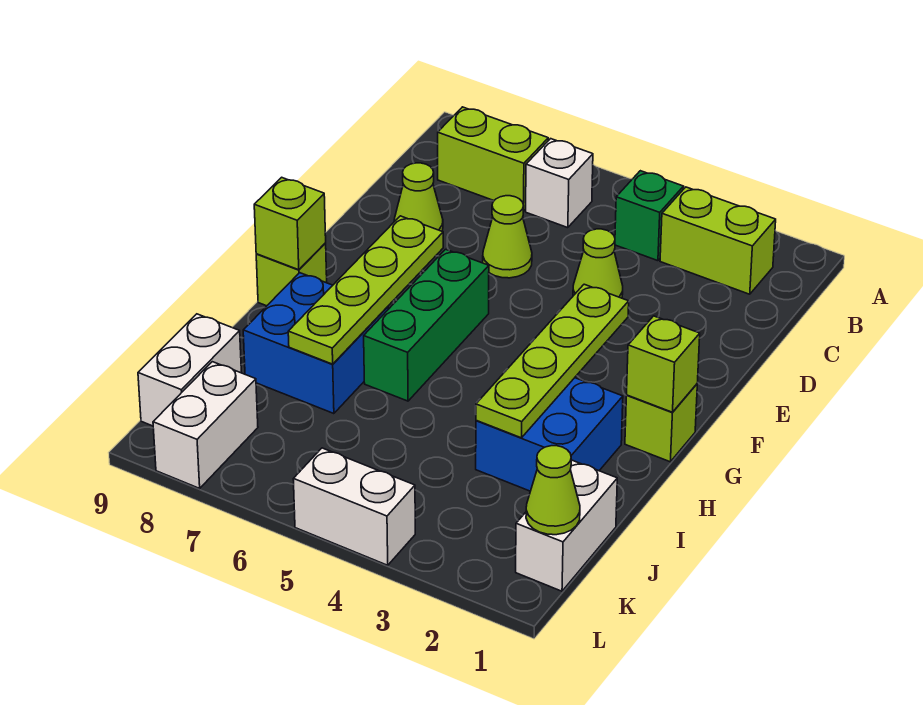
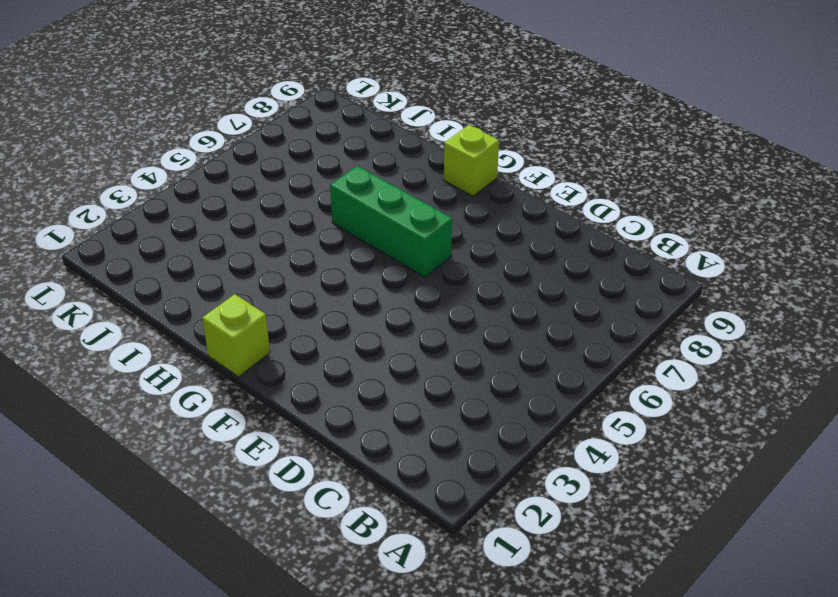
none -> lime 1x2 brick [660,187,776,294]
none -> green 1x1 brick [615,171,683,261]
none -> white 1x1 brick [526,139,593,228]

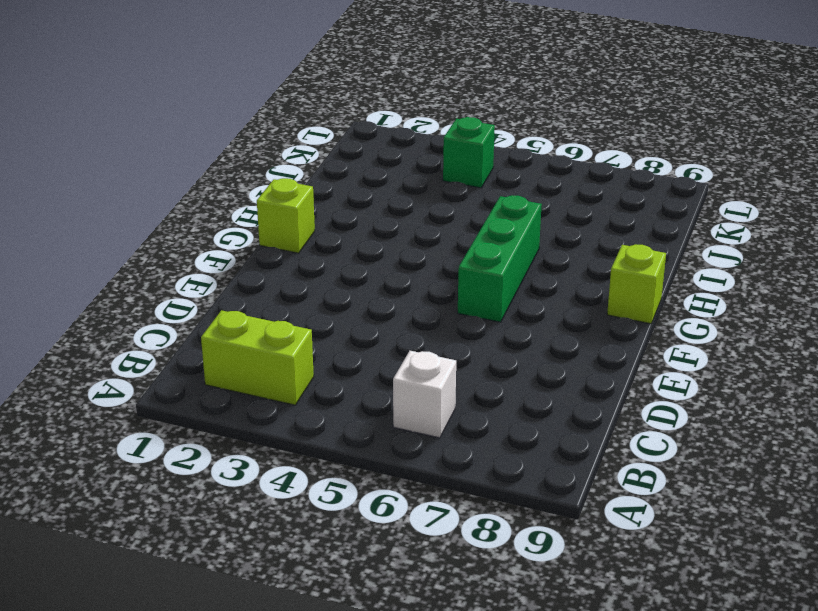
green 1x1 brick [443,117,495,188] -> green 1x1 brick moved to [615,171,683,261]
none -> lime 1x2 brick [438,107,548,211]
none -> lime 1x1 cone [573,229,623,298]
none -> lime 1x1 cone [483,196,532,278]

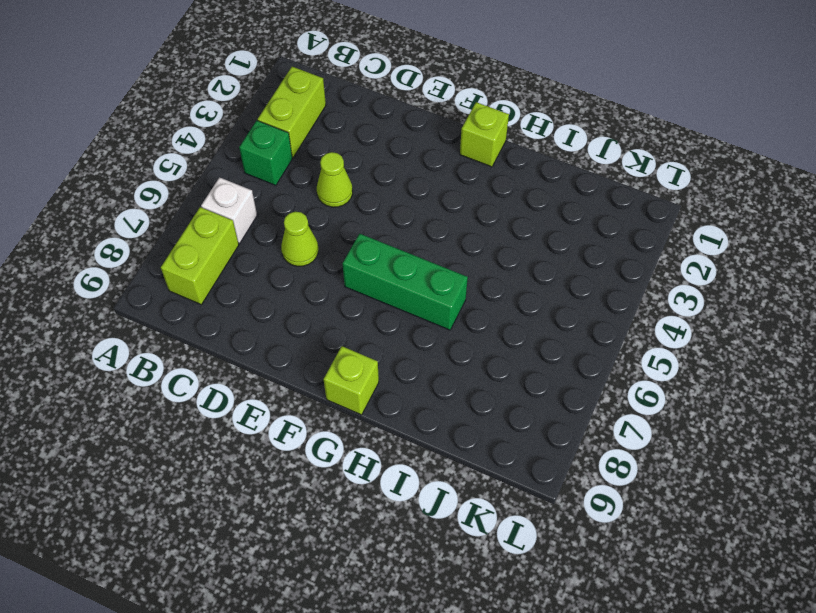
none -> lime 1x1 cone [394,163,443,231]
none -> blue 2x2 brick [476,378,623,491]
none -> blue 2x2 brick [243,273,388,414]

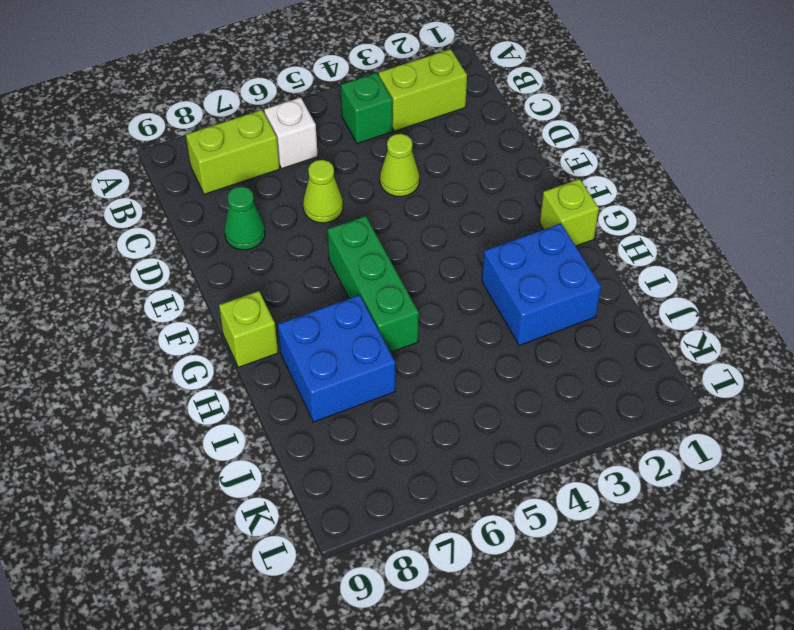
green 1x1 cone [224,186,265,250] -> lime 1x1 cone [394,163,443,231]
none -> white 1x2 brick [516,460,617,591]
none -> white 1x2 brick [138,314,241,426]
none -> white 1x2 brick [153,362,258,488]

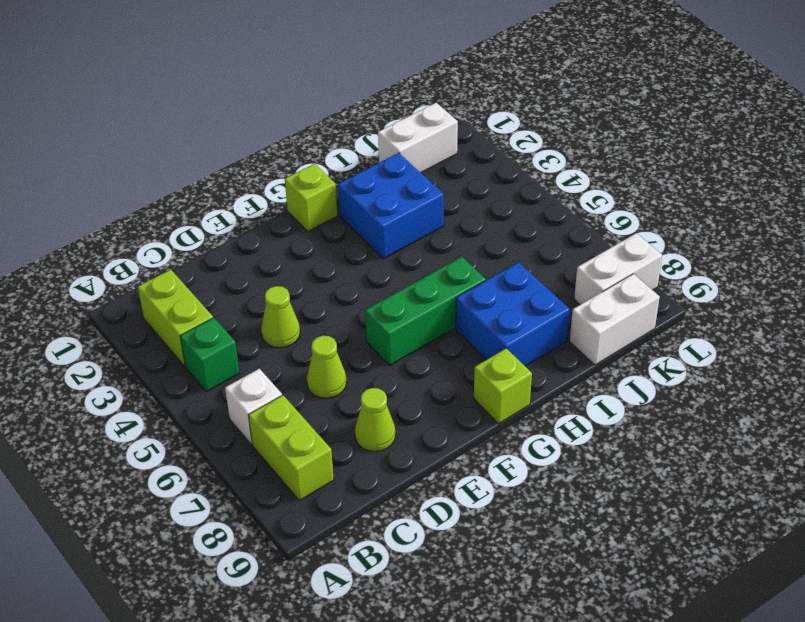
none -> white 1x2 brick [293,448,415,565]
none -> lime 1x4 plate [476,284,629,438]
none -> lime 1x4 plate [288,216,443,364]

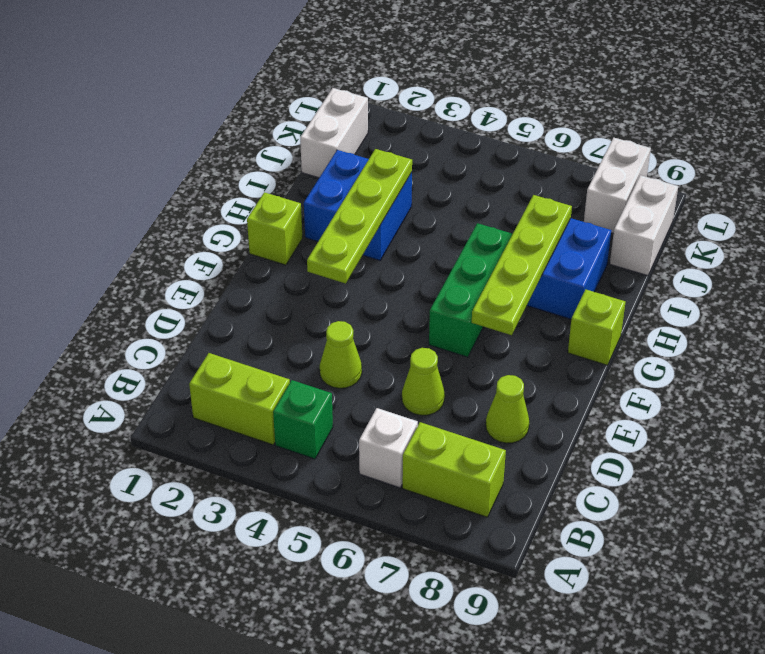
none -> white 1x2 brick [293,448,415,565]
none -> lime 1x1 brick [627,316,700,412]
none -> lime 1x1 brick [254,177,326,270]

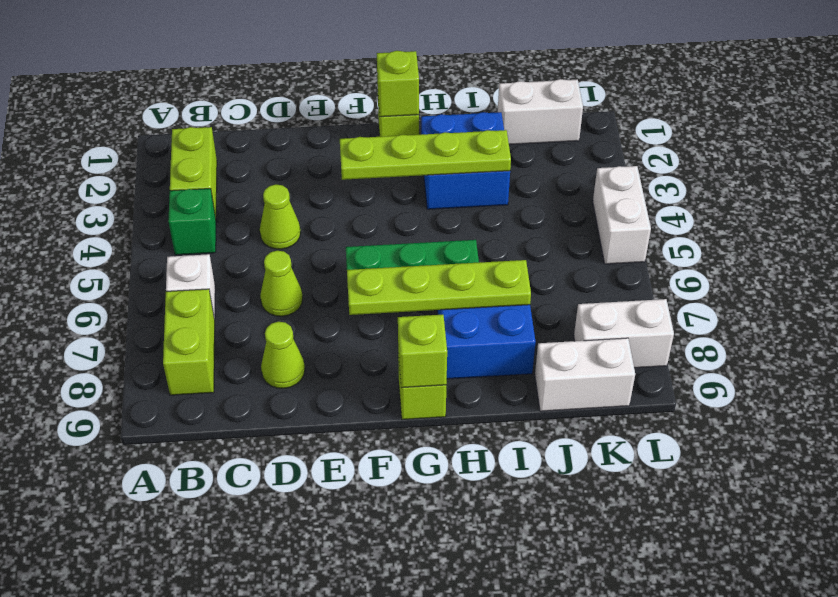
none -> lime 1x1 cone [526,446,580,535]

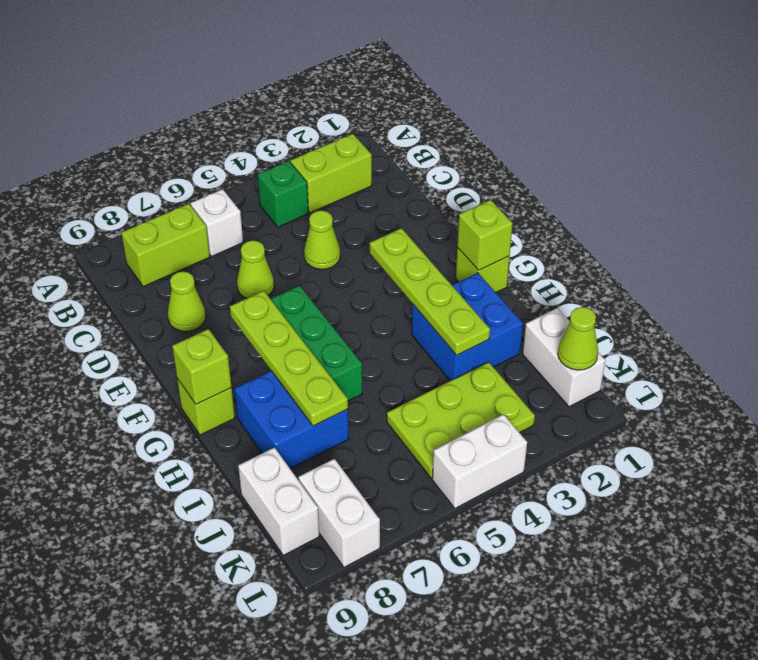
lime 2x3 plate [387,362,535,478] -> none

